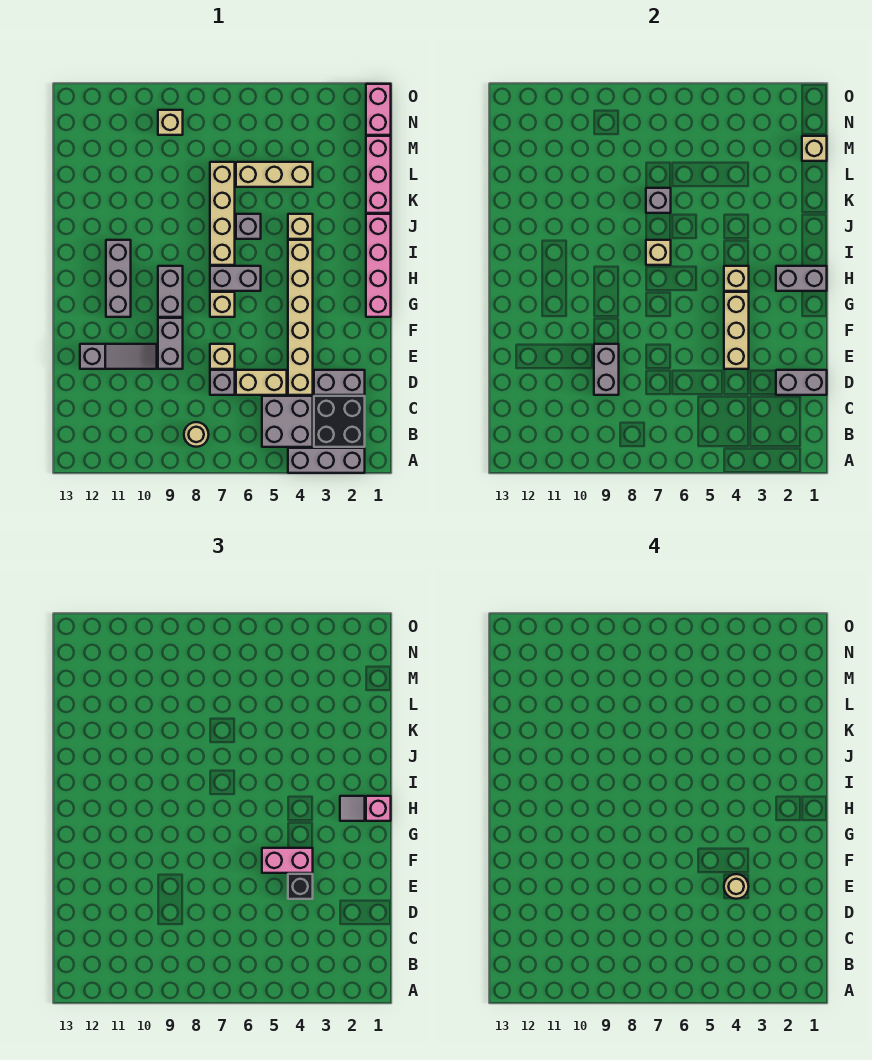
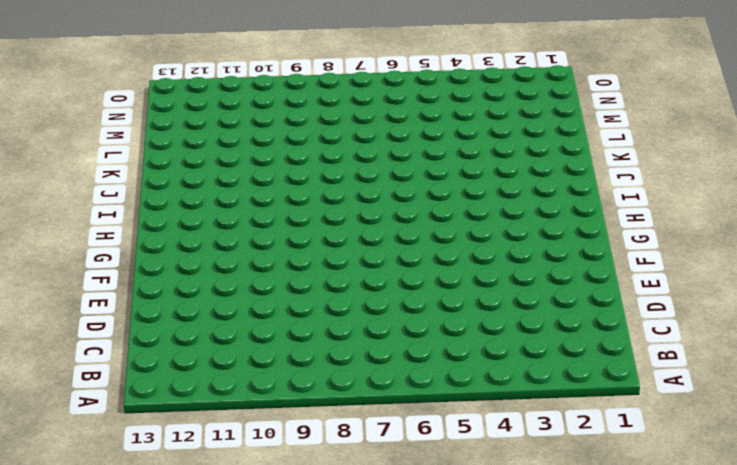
none -> grey 1x3 brick [288,448,365,473]
none -> black 2x2 brick [314,396,365,447]
none -> grey 2x2 brick [262,396,313,447]
none -> tan 1x1 round brick [184,422,209,447]

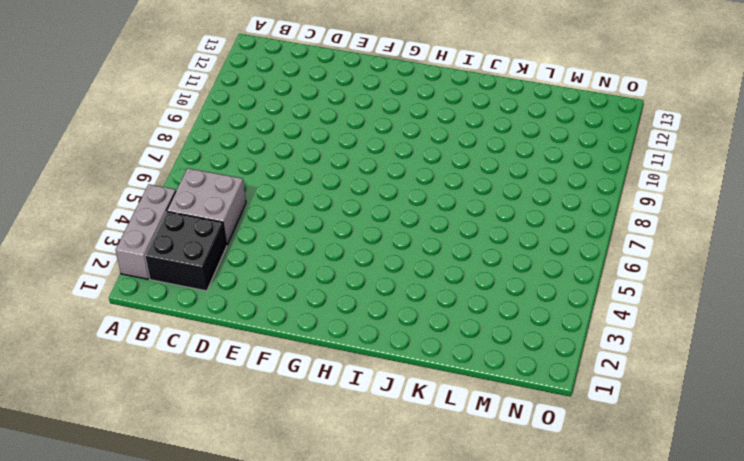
none -> tan 1x1 round brick [184,422,209,447]
none -> grey 1x2 brick [314,370,365,395]
none -> tan 1x6 brick [288,240,313,395]
none -> tan 1x2 brick [236,370,287,395]

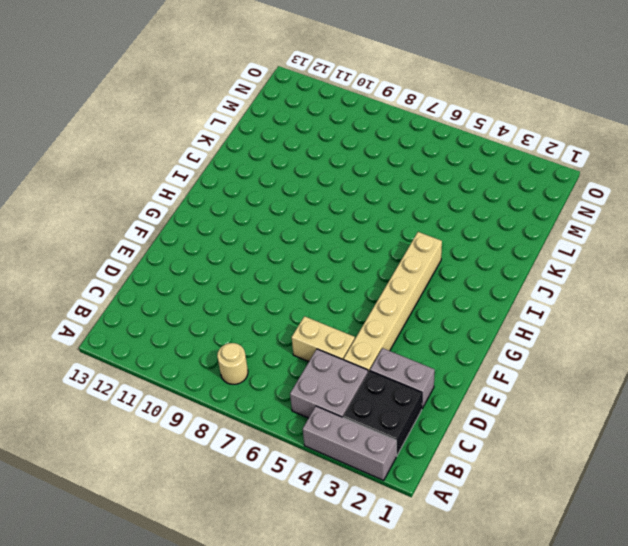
none -> grey 1x1 brick [210,370,235,395]
none -> tan 1x1 brick [210,344,235,369]
none -> grey 1x2 brick [158,318,183,369]
none -> grey 1x3 slope [80,344,157,369]

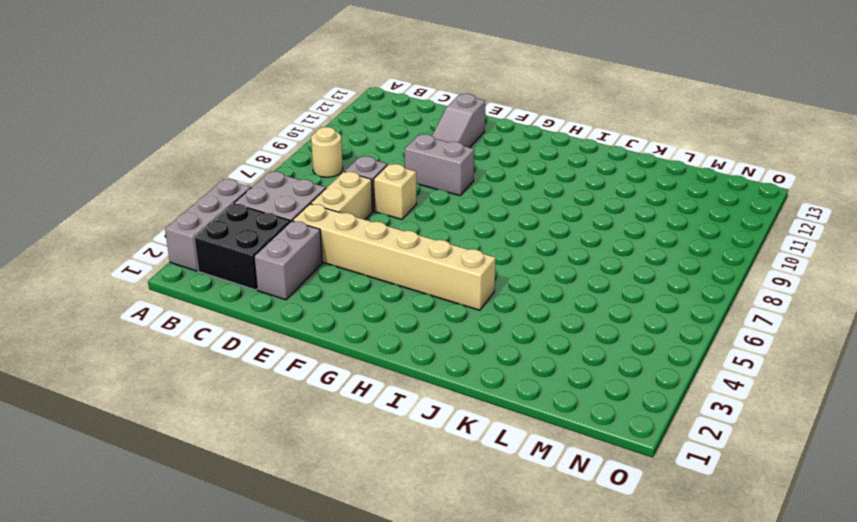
none -> pink 1x4 brick [366,214,391,317]
none -> tan 1x1 brick [210,292,235,317]
none -> grey 1x2 brick [158,266,183,317]
none -> grey 1x3 brick [106,240,131,317]

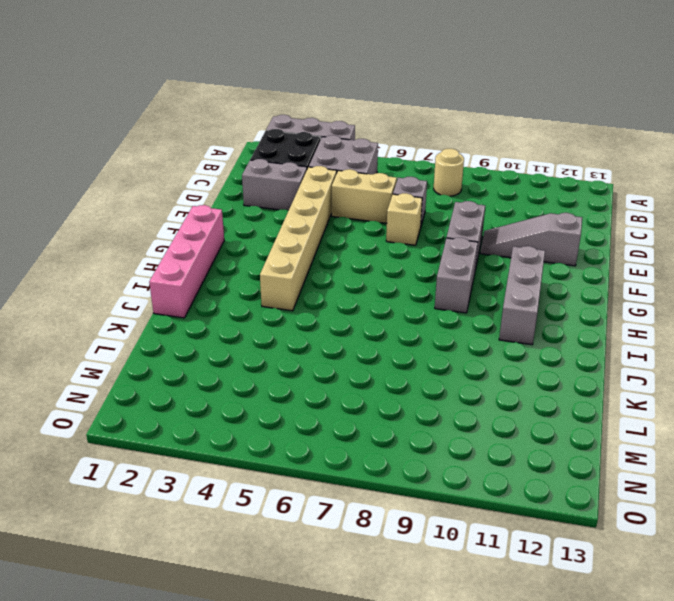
none -> tan 1x1 brick [210,292,235,317]
none -> grey 1x2 brick [210,266,261,291]
none -> tan 1x4 brick [210,162,235,265]
none -> tan 1x1 brick [288,214,313,239]

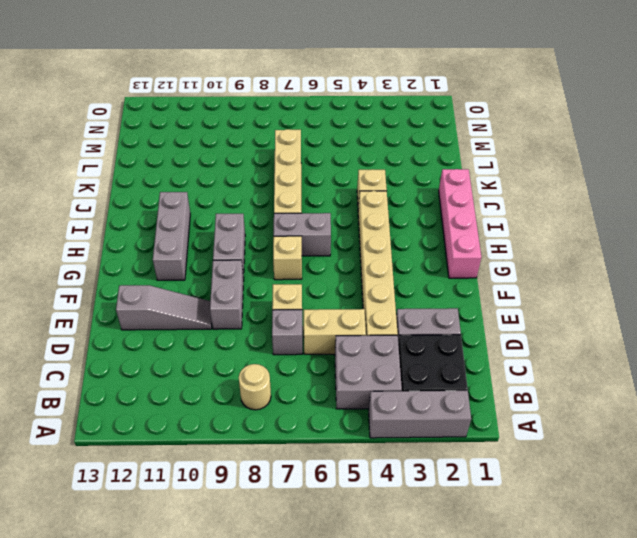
none -> grey 1x1 brick [236,214,261,239]
none -> pink 1x3 brick [366,136,391,213]
none -> tan 1x3 brick [236,162,313,187]
none -> pink 1x2 brick [366,84,391,135]

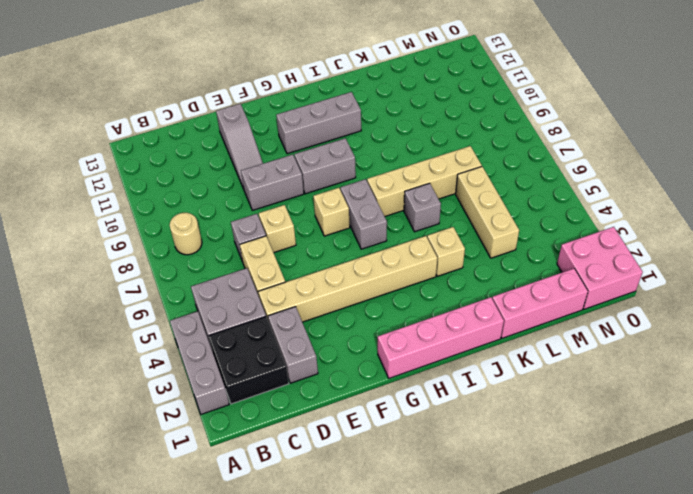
pink 2x2 brick [557,227,643,309] -> pink 1x2 brick [366,84,391,135]
none -> tan 1x1 brick [158,110,183,135]
none -> grey 1x2 brick [776,370,827,395]
none -> grey 1x2 brick [594,344,619,395]
none -> tan 1x3 brick [724,292,749,369]

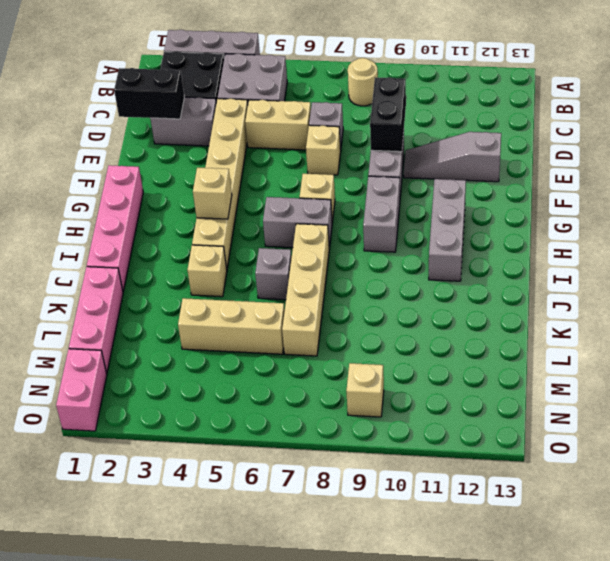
black 1x2 brick [114,68,184,119] -> grey 1x2 brick [776,370,827,395]
black 1x2 brick [370,77,406,152] -> grey 1x2 brick [594,344,619,395]
none -> tan 1x3 brick [724,292,749,369]
none -> grey 1x2 brick [776,266,827,291]
none -> tan 1x1 brick [646,240,671,265]
none -> grey 1x1 brick [646,188,671,213]

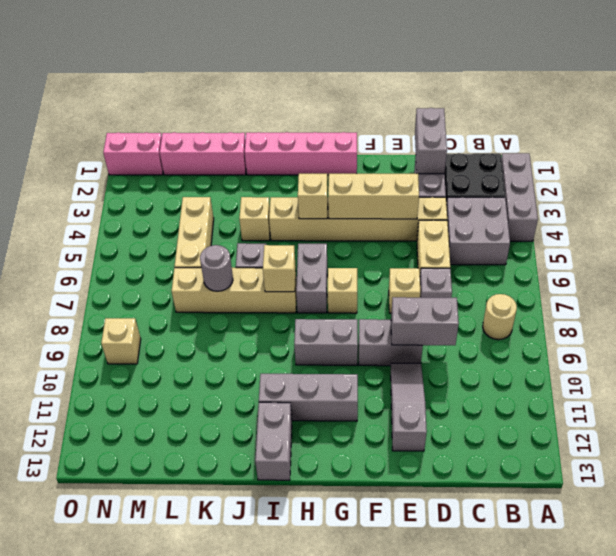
grey 1x2 brick [255,402,292,480] -> grey 1x2 brick moved to [776,266,827,291]
grey 1x1 round brick [200,245,233,291] -> grey 1x1 brick [646,188,671,213]
none -> tan 1x1 brick [802,136,827,161]
none -> black 1x1 brick [288,874,313,899]
none -> pink 1x2 brick [262,848,313,873]
none -> pink 1x1 brick [366,796,391,821]

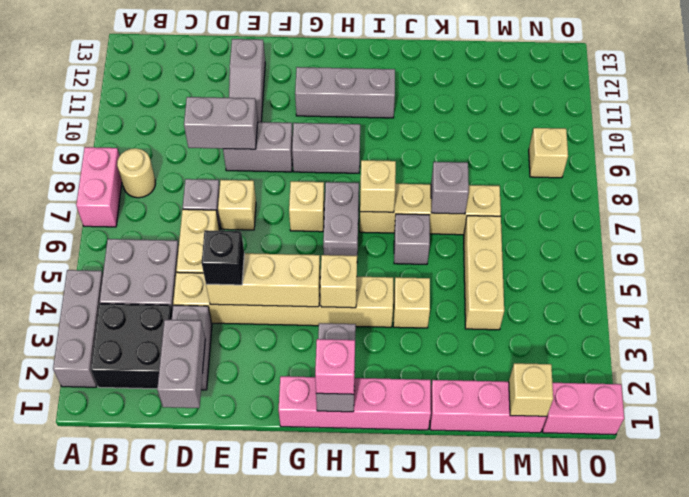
pink 1x2 brick [76,147,122,227] -> pink 1x2 brick moved to [262,848,313,873]
none -> grey 1x1 tile [340,796,365,821]
none -> tan 1x1 round brick [724,874,749,899]

